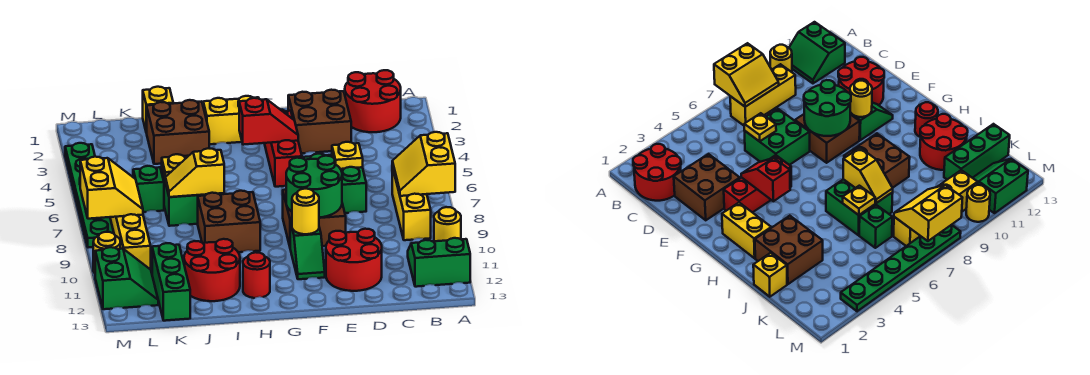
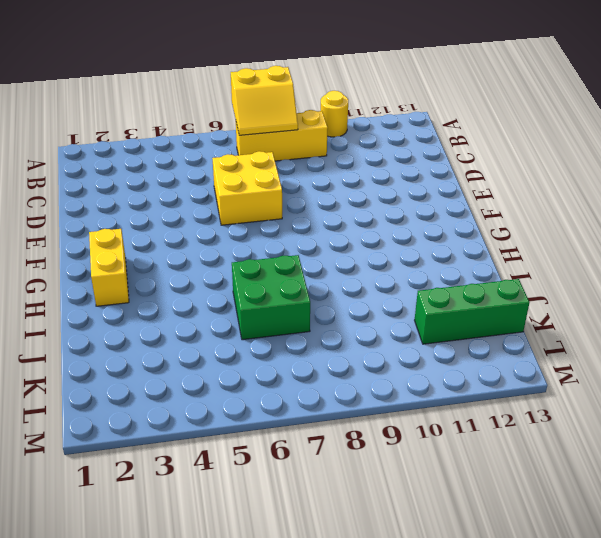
yellow 2x2 brick [212,151,282,225] -> green 2x2 brick [304,154,366,213]
none -> green 2x2 slope [408,238,470,287]
none -> red 2x2 round brick [345,70,401,132]
none -> brown 2x2 brick [288,90,351,153]
none -> red 2x2 round brick [326,229,382,291]

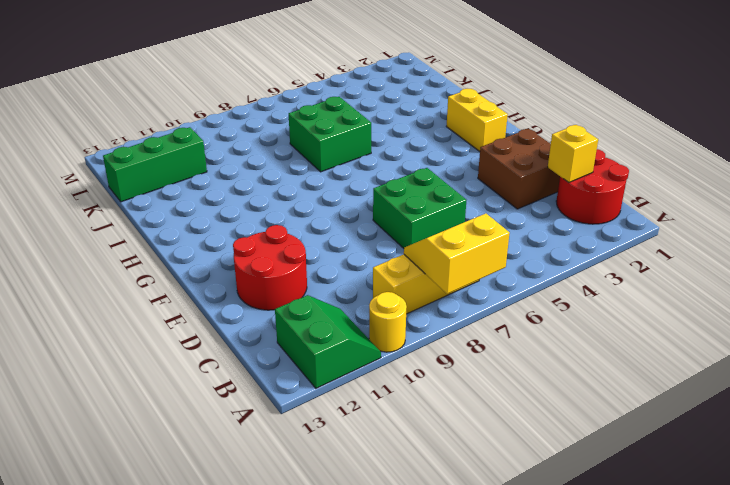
yellow 1x1 brick [548,125,598,182] -> yellow 1x1 brick moved to [143,87,173,133]
none -> brown 2x2 brick [283,190,346,246]
none -> red 1x3 brick [264,110,302,187]
none -> green 1x2 slope [290,221,325,279]
none -> brown 2x2 brick [198,191,260,252]

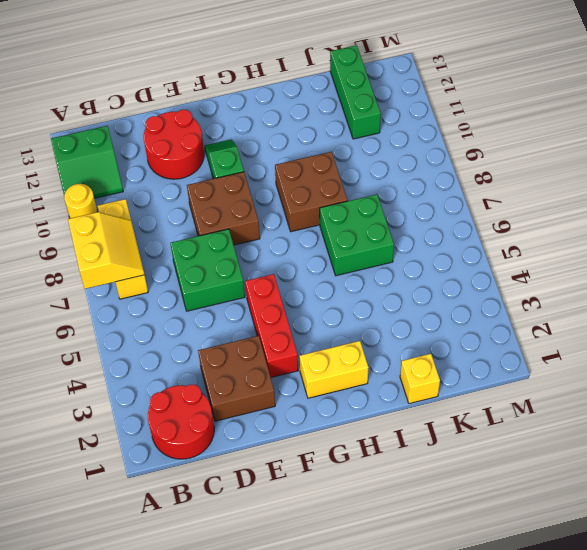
none -> red 1x1 round brick [243,252,270,298]
none -> brown 2x2 brick [147,100,209,164]
none -> red 2x2 round brick [184,239,240,301]
none -> green 1x1 brick [133,166,164,212]

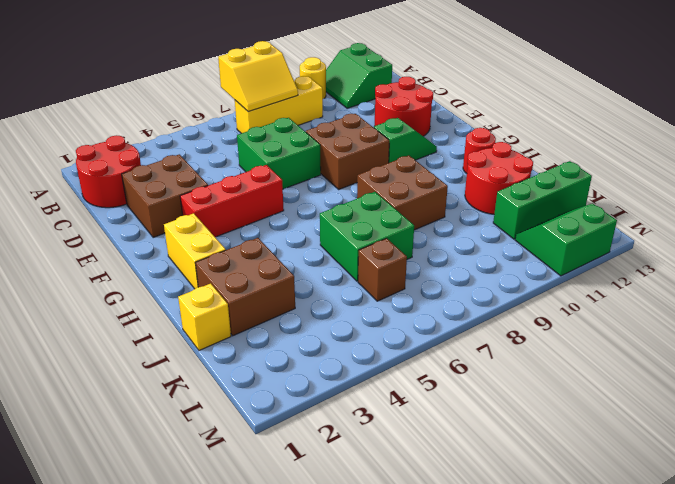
brown 1x1 brick [358,238,407,301] -> green 1x1 brick [133,166,164,212]
none -> yellow 1x4 brick [110,214,151,270]
none -> green 1x6 plate [65,143,114,248]
none -> yellow 1x1 round brick [93,232,120,273]
none -> yellow 1x1 plate [332,142,363,169]

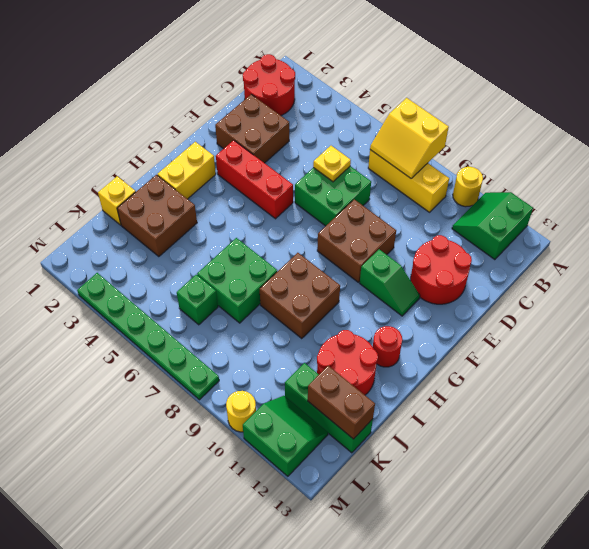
brown 1x2 brick [308,366,375,439] -> none
none -> yellow 1x4 brick [110,214,151,270]
none -> green 2x2 round brick [286,155,342,218]
none -> red 1x2 slope [239,98,298,145]
none -> yellow 1x1 round brick [292,189,319,234]

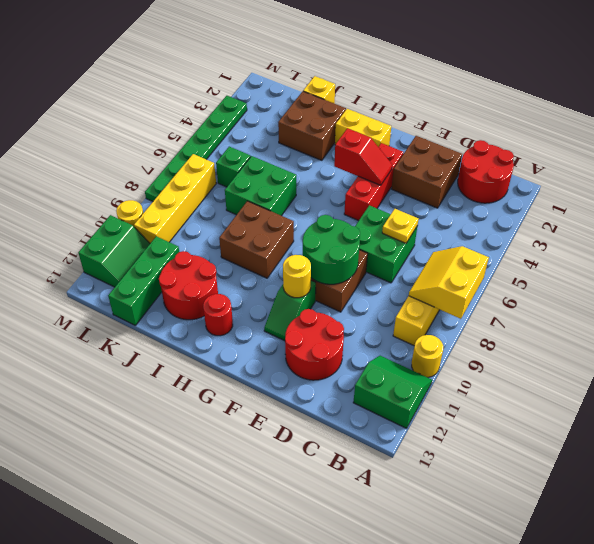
none -> yellow 1x2 slope [165,148,224,197]
none -> yellow 1x1 plate [162,154,188,179]
none -> yellow 2x2 slope [80,157,143,219]

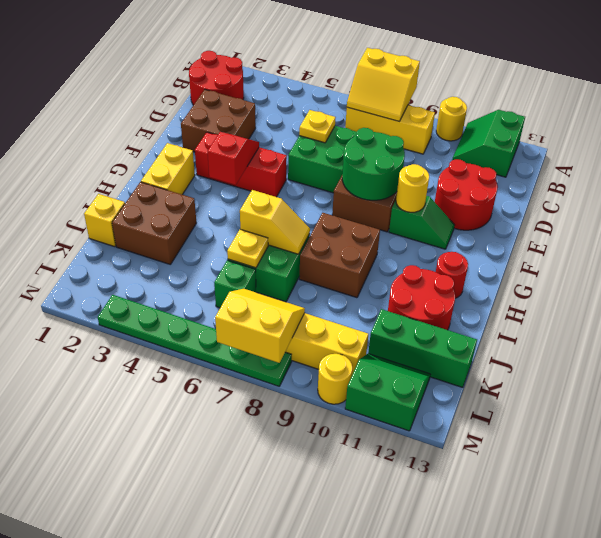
yellow 1x2 slope [240,190,310,254] -> yellow 1x2 slope turned to [165,148,224,197]

